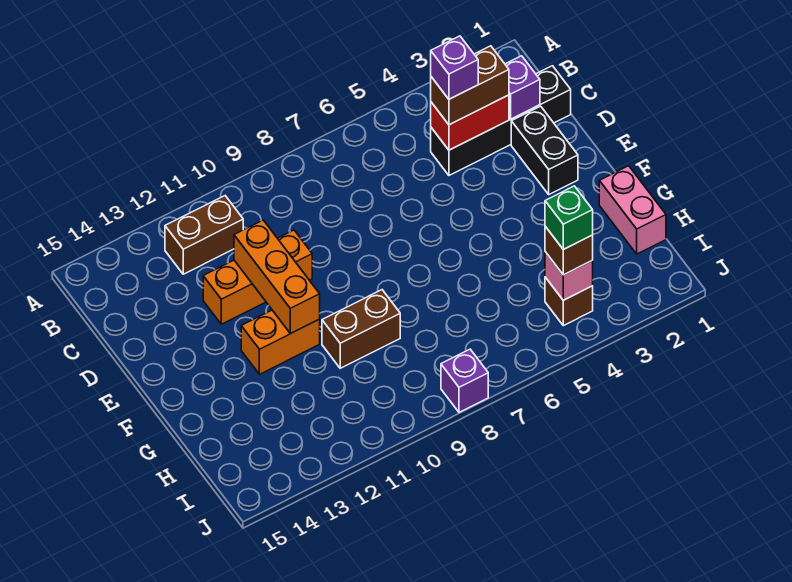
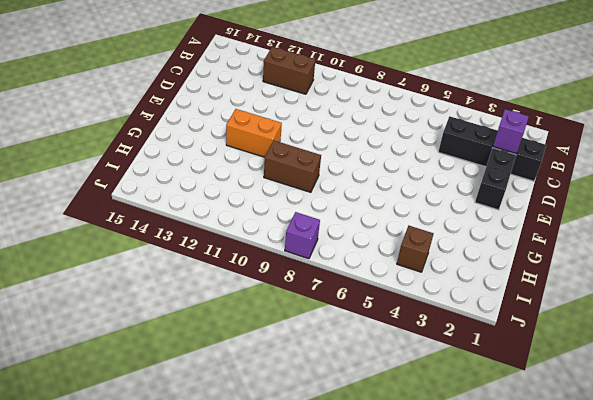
none -> orange 1x3 brick [203,230,312,324]
none -> pink 1x2 brick [599,166,666,254]
none -> red 1x2 brick [431,95,509,150]

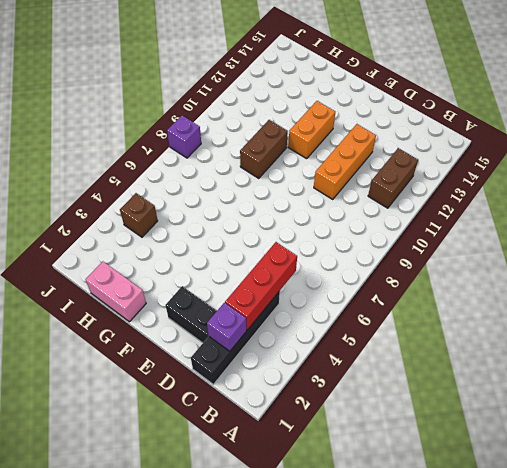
red 1x3 brick [225,242,297,330] -> red 1x2 brick [431,95,509,150]
none -> orange 1x3 brick [234,220,320,334]
none -> pink 1x1 brick [545,252,593,300]
none -> brown 1x2 brick [431,46,509,125]

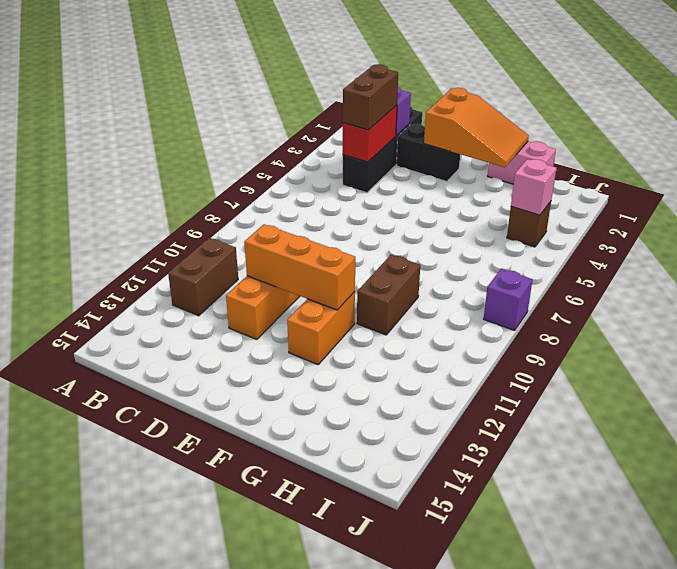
orange 2x3 slope [424,88,529,167] -> none
none -> brown 1x1 brick [545,226,593,275]
none -> purple 1x1 brick [431,36,478,99]
none -> green 1x1 brick [545,186,593,249]

